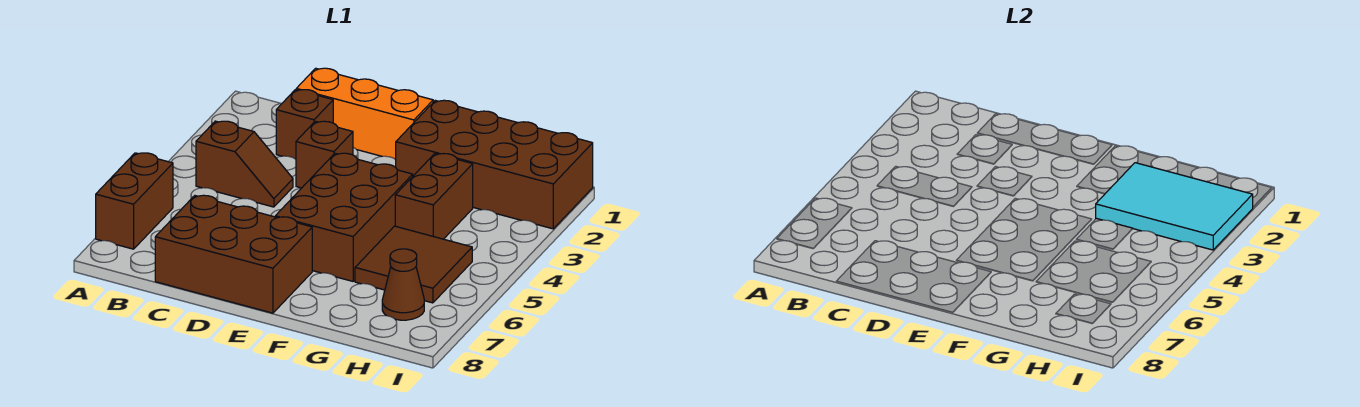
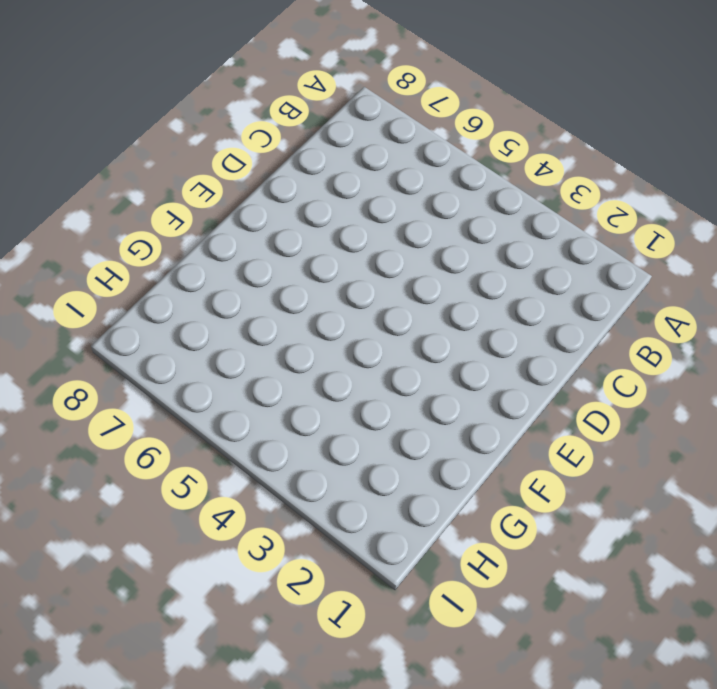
none -> brown 1x2 brick [96,153,173,249]
none -> brown 1x2 slope [196,121,293,207]
none -> orange 1x3 brick [296,68,433,159]

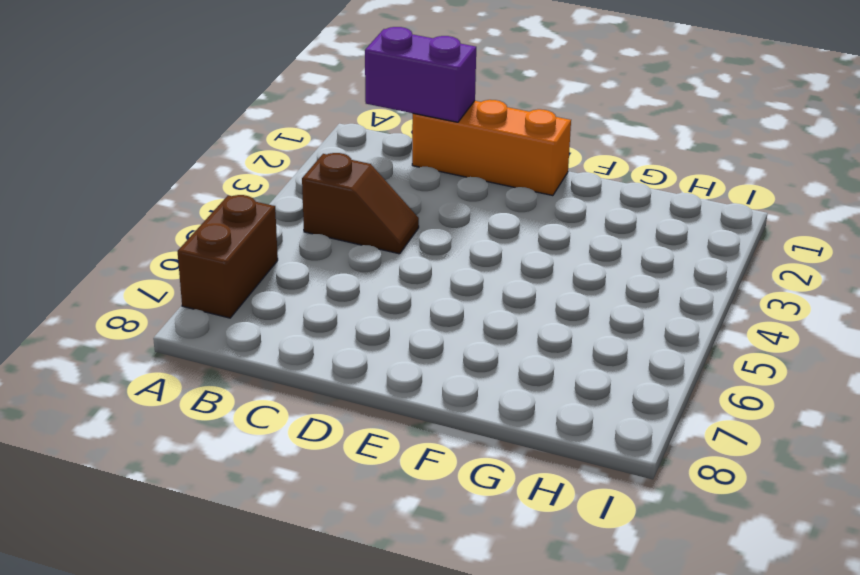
purple 1x2 brick [365,27,476,122] -> none
none -> brown 1x1 brick [276,90,333,159]
none -> brown 2x3 brick [155,195,312,313]
none -> brown 1x1 brick [296,121,353,188]

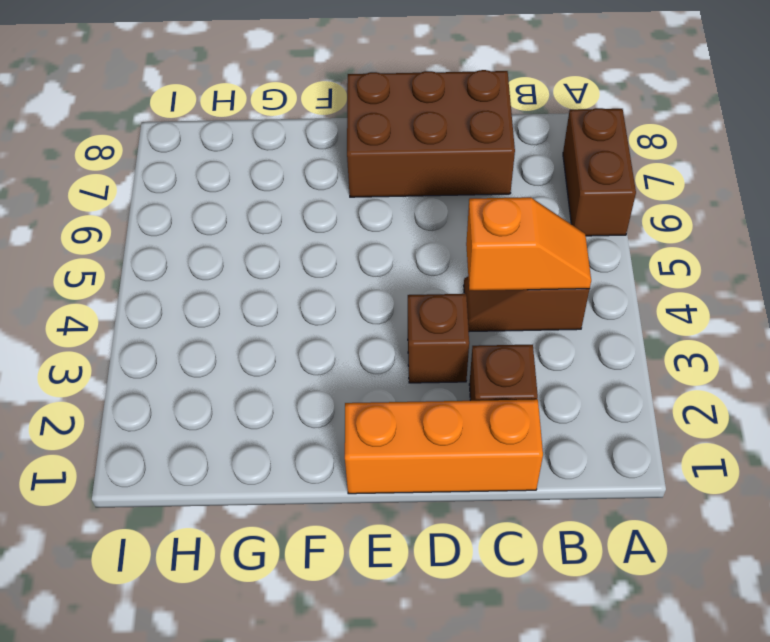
orange 1x2 slope [466,197,591,291] -> none
none -> brown 2x3 brick [275,153,413,281]
none -> brown 2x4 brick [396,100,593,229]
none -> brown 1x2 brick [395,154,473,239]

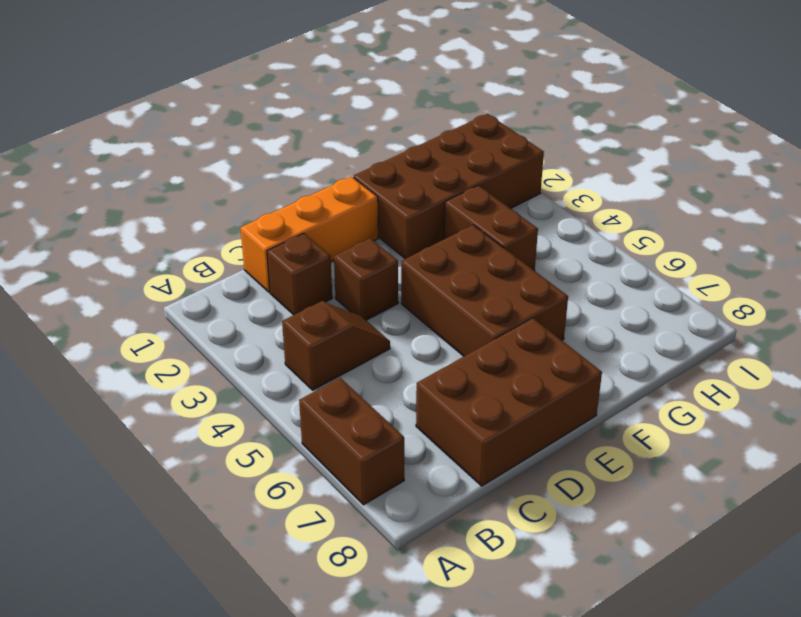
none -> brown 2x2 tile [355,226,472,303]
none -> brown 1x1 cone [382,249,424,320]
none -> cyan 2x3 tile [1096,163,1253,250]

